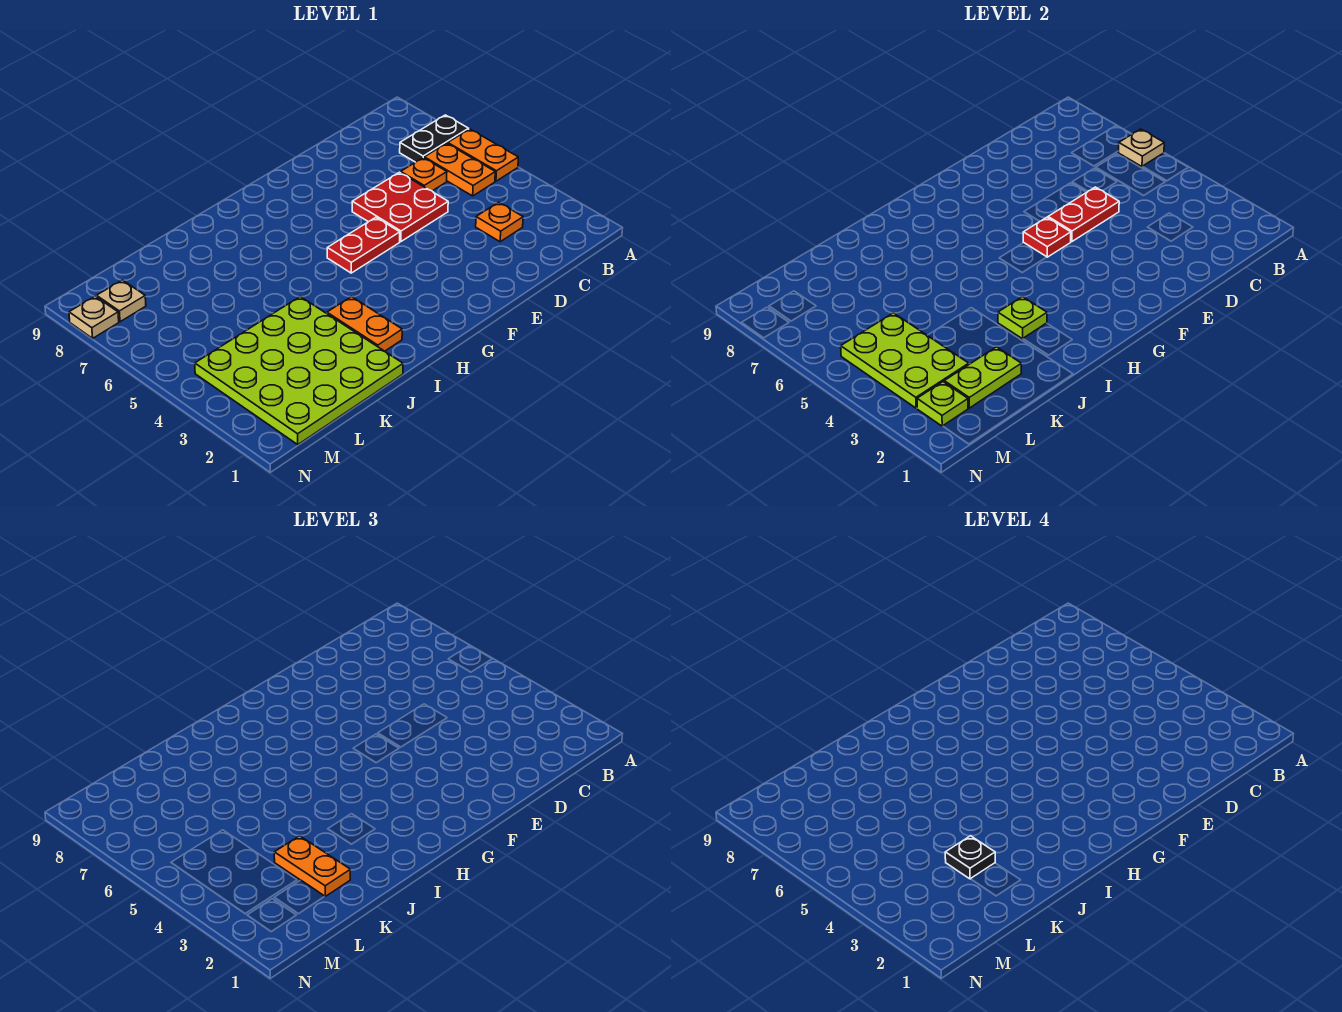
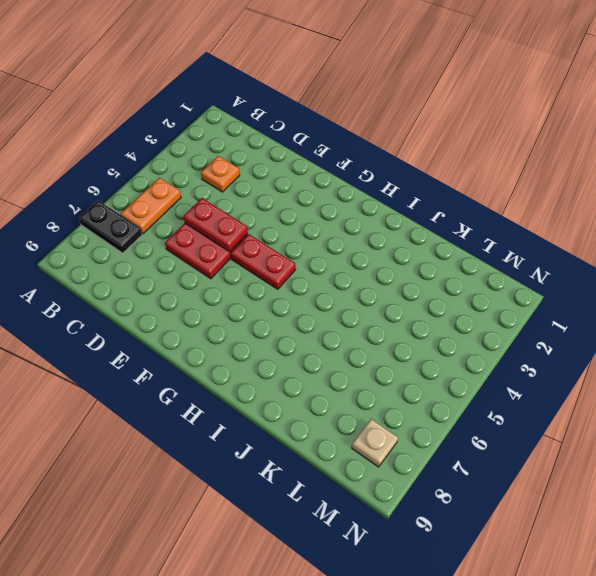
none -> orange 1x2 plate [448,129,518,181]
none -> orange 1x1 plate [401,158,447,191]
none -> orange 1x2 plate [327,297,402,351]

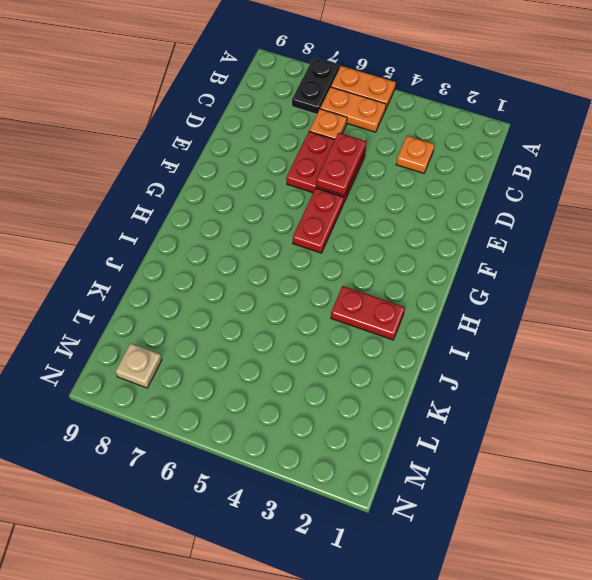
red 1x2 plate [331,286,405,340] -> orange 1x2 plate [327,297,402,351]
none -> lime 4x4 plate [195,297,403,444]
none -> tan 1x1 plate [69,296,119,338]
none -> tan 1x1 plate [1118,129,1164,166]

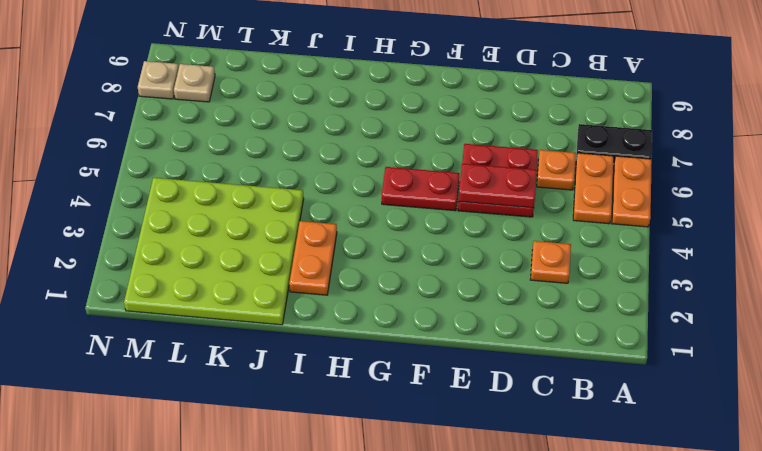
none -> tan 1x1 plate [1118,129,1164,166]
none -> red 1x1 plate [1023,217,1071,257]
none -> lime 1x1 plate [998,297,1047,339]

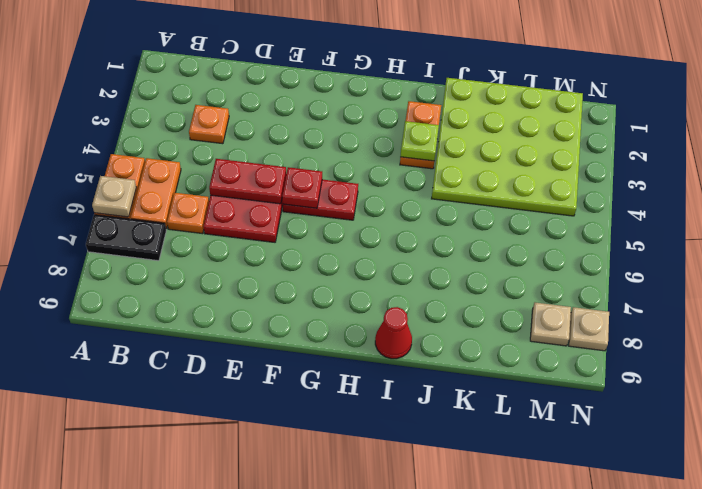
red 1x1 cone [375,307,412,359] -> none
none -> lime 1x2 plate [944,347,1021,408]
none -> lime 2x3 plate [841,313,969,408]
none -> lime 1x1 plate [917,382,968,426]

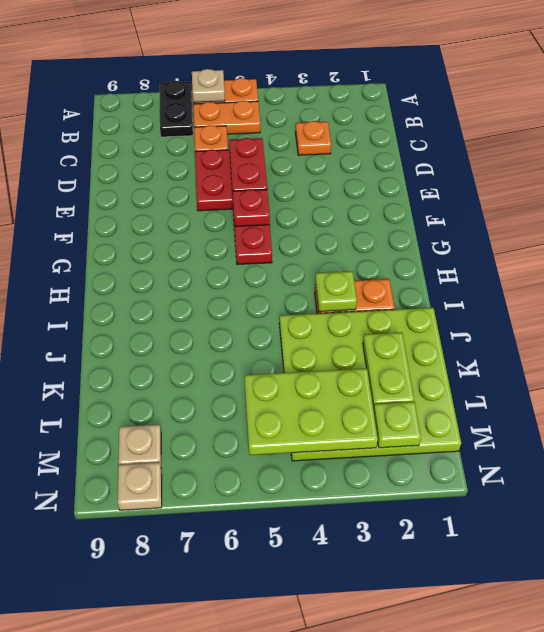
none -> orange 1x2 plate [274,836,350,896]
none -> black 1x1 plate [945,836,995,879]

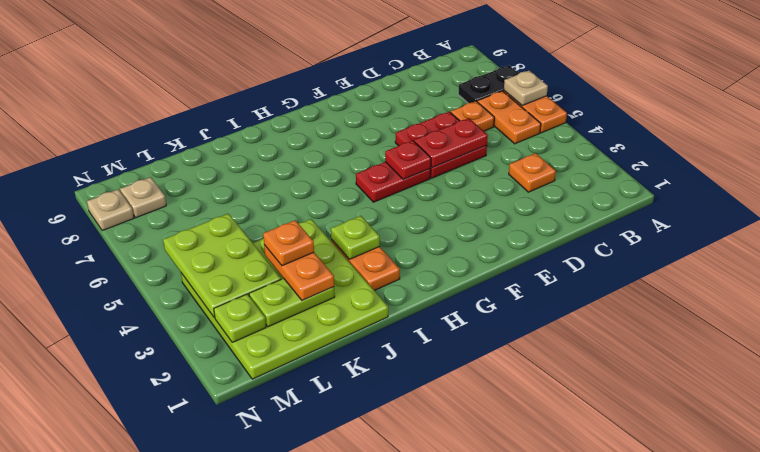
orange 1x1 plate [263,220,314,266] -> black 1x1 plate [945,836,995,879]

